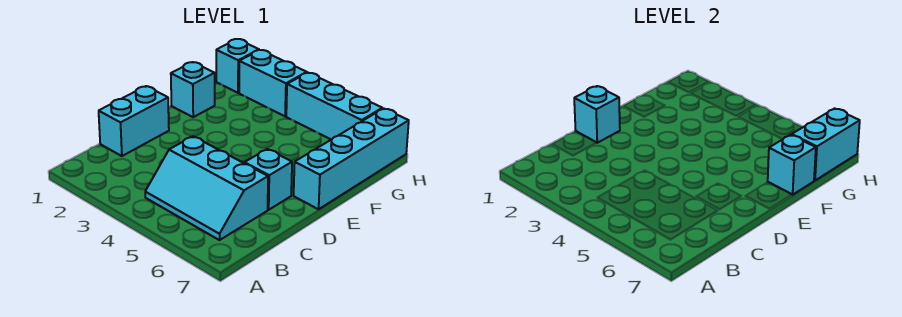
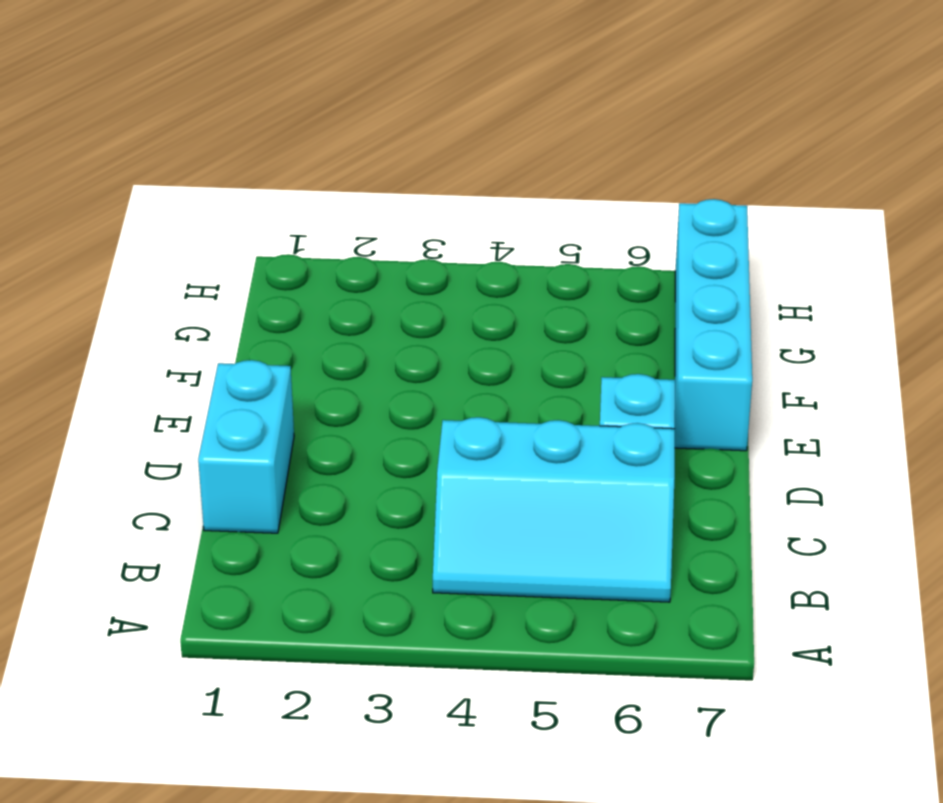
none -> cyan 1x1 brick [171,62,215,117]
none -> cyan 1x1 brick [216,39,259,93]

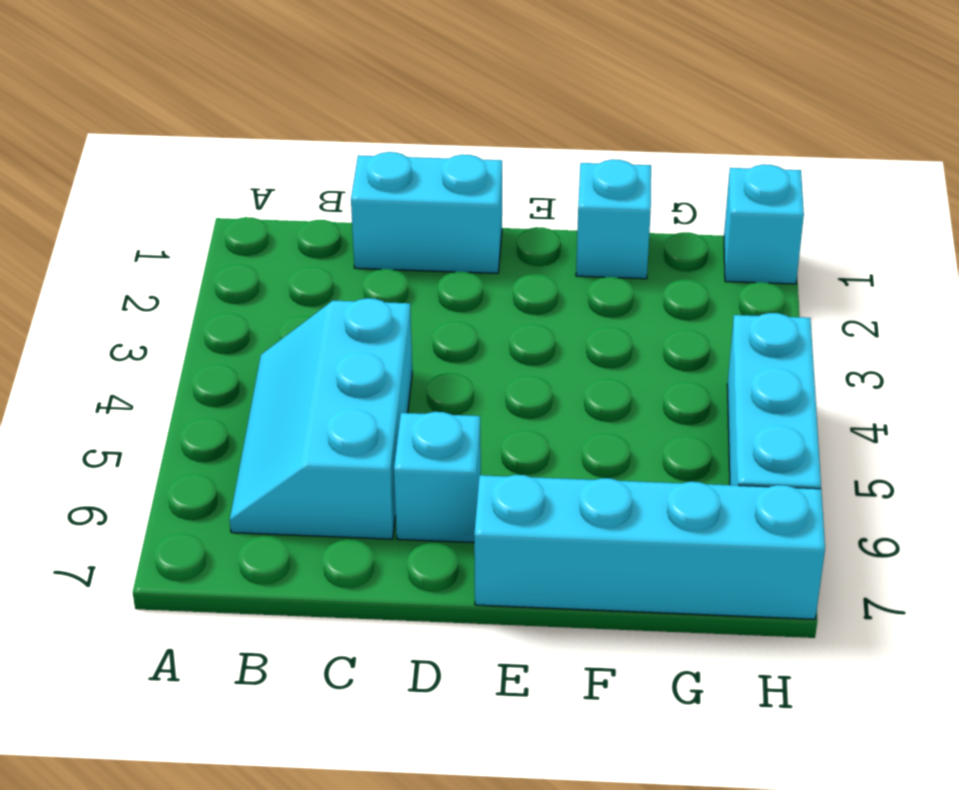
none -> cyan 1x2 brick [239,50,307,116]
none -> cyan 1x1 brick [574,86,620,143]

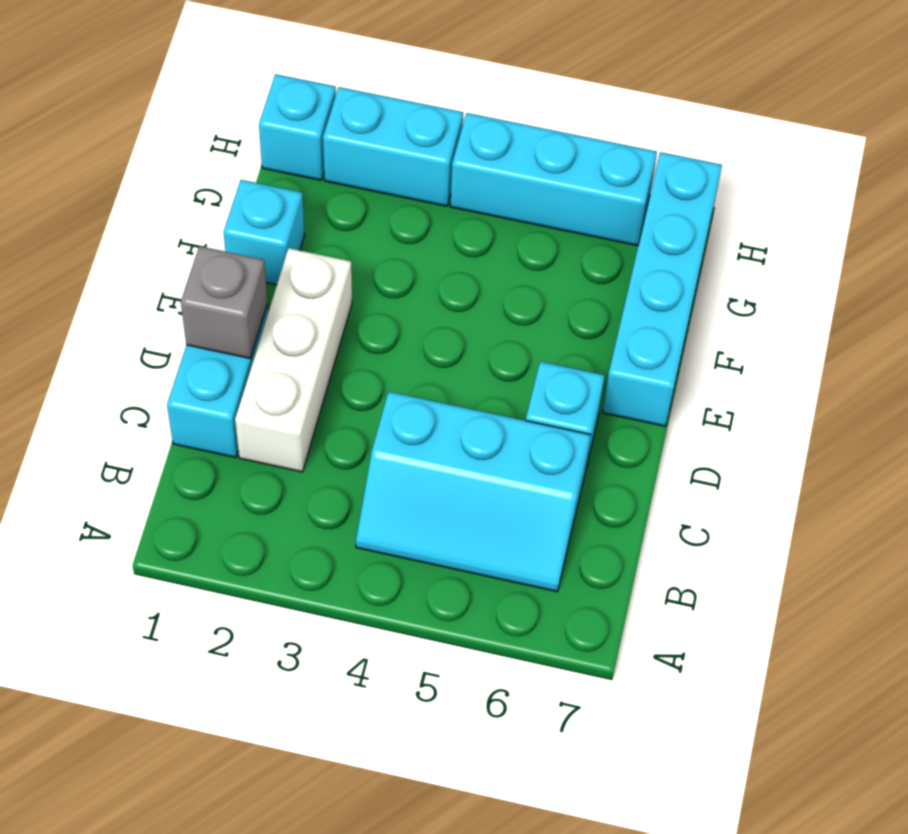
white 1x3 brick [235,248,352,472] -> none
grey 1x1 brick [181,246,268,358] -> cyan 1x1 brick [574,86,620,143]
none -> cyan 1x1 brick [768,135,816,195]
none -> cyan 1x2 brick [792,108,860,180]

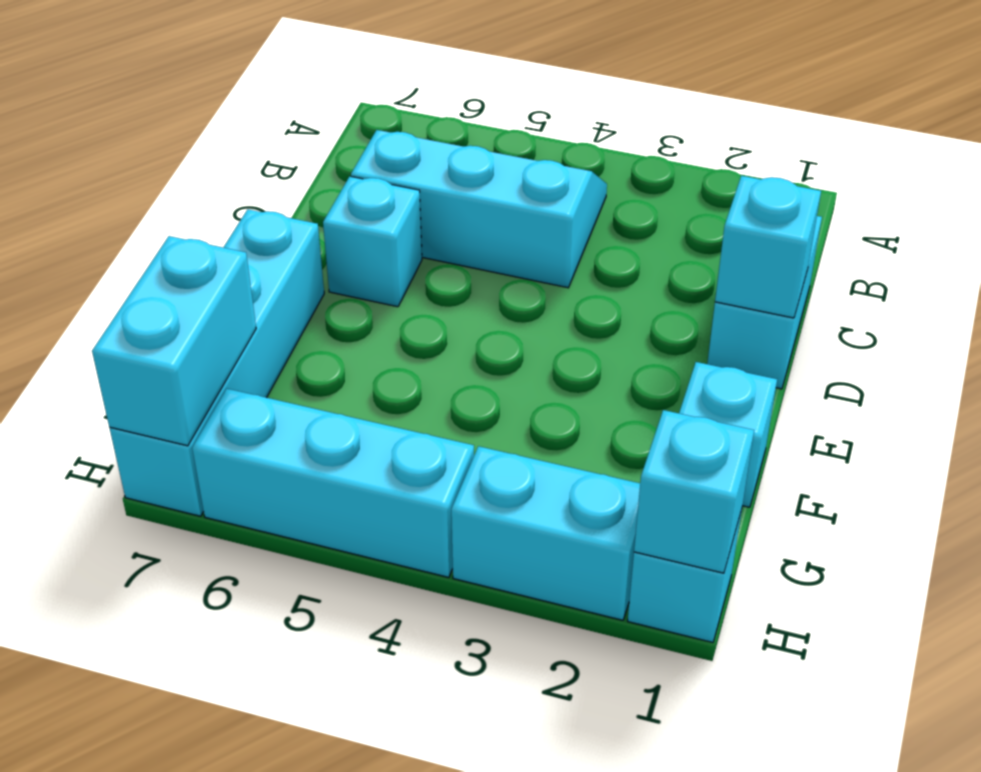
cyan 1x1 brick [634,410,754,573] -> cyan 1x1 brick moved to [768,135,816,195]

